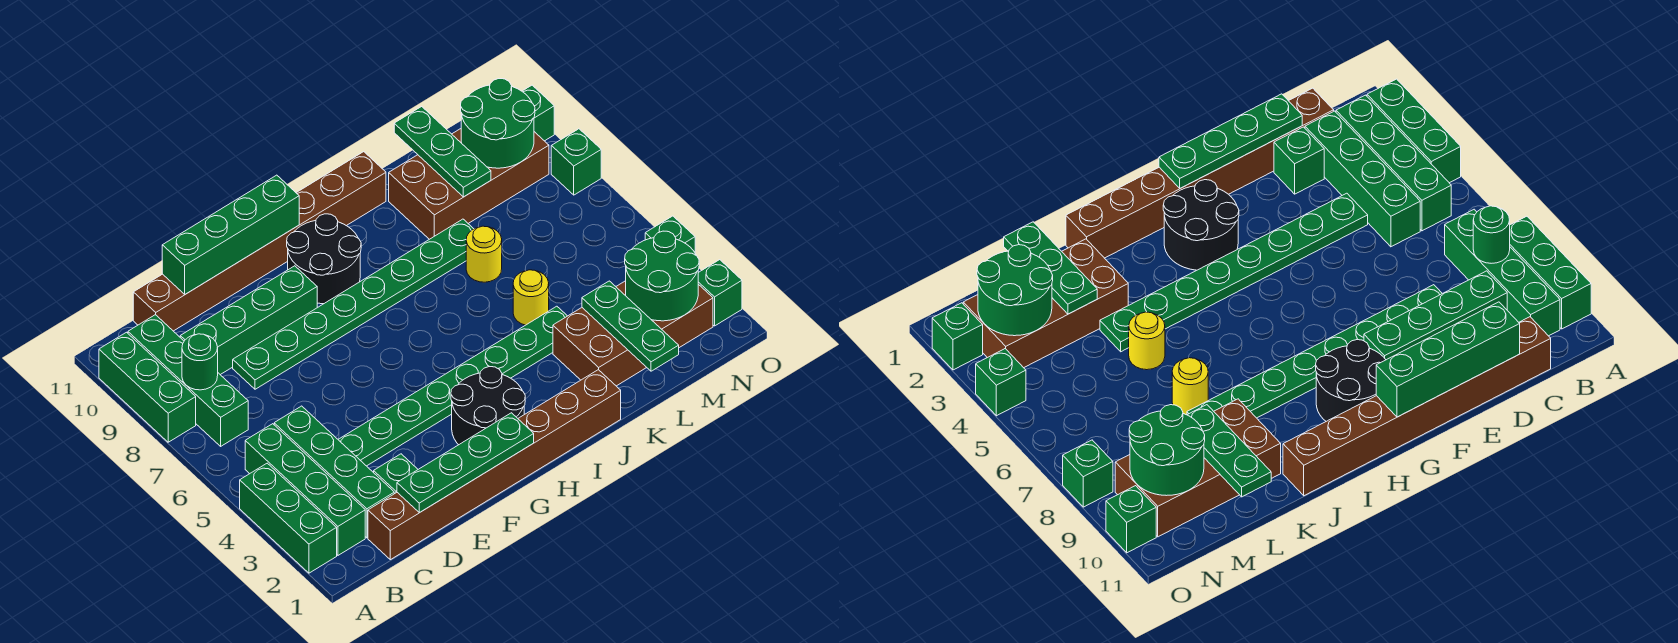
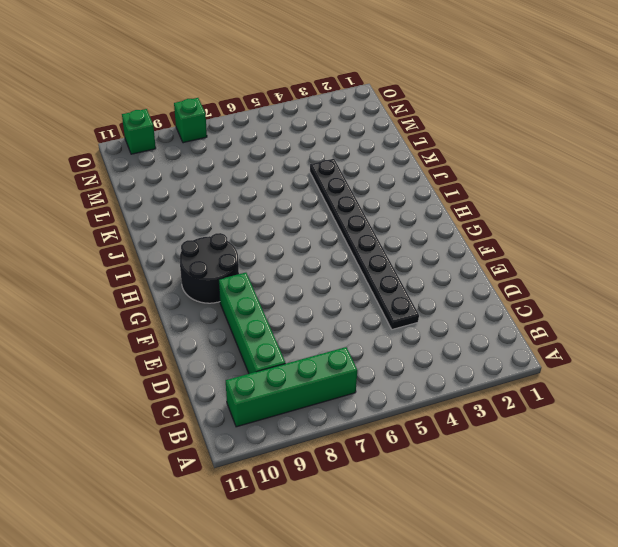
black 1x8 plate [310,159,419,329] -> green 1x8 plate [338,306,567,466]
none -> green 1x3 brick [240,463,337,573]
none -> green 1x3 brick [99,332,196,442]
none -> green 1x4 brick [245,424,365,555]

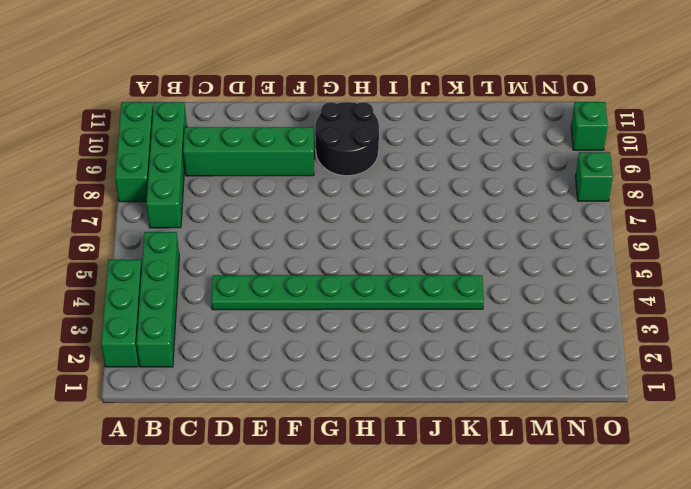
none -> brown 1x8 brick [368,370,621,560]
none -> green 1x4 brick [274,406,394,538]
none -> brown 1x8 brick [133,152,386,331]

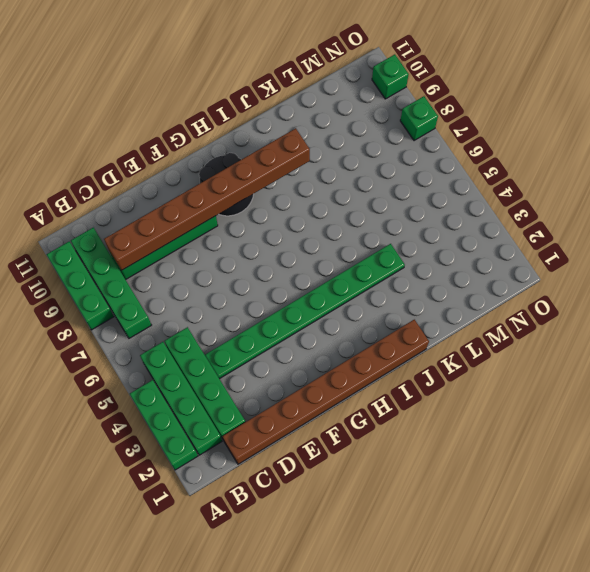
brown 1x8 brick [104,128,310,270] -> brown 1x8 brick moved to [133,152,386,331]
none -> green 1x1 brick [374,454,418,494]
none -> green 1x8 plate [233,219,473,389]
none -> black 2x2 round brick [451,367,525,445]

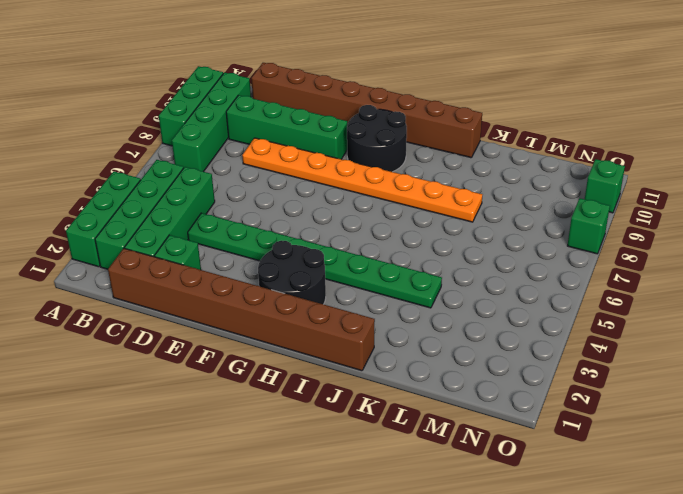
orange 1x8 plate [242,138,482,222] -> green 1x8 plate [233,219,473,389]
none -> brown 2x4 brick [553,281,713,386]
none -> yellow 1x1 round brick [513,270,549,325]
none -> yellow 1x1 round brick [466,226,502,282]

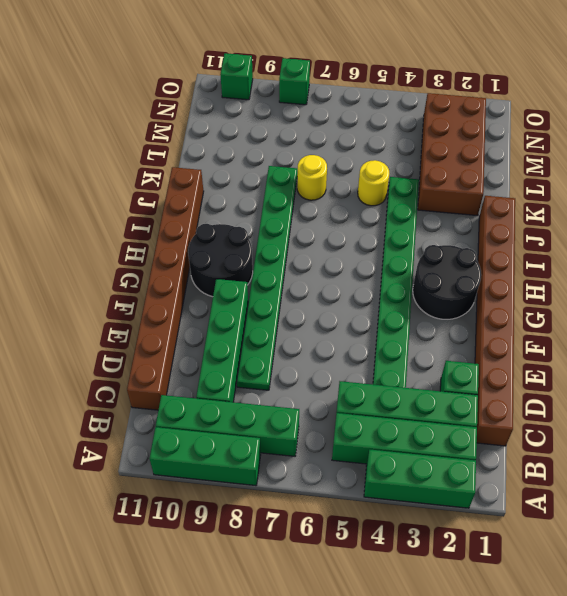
none -> brown 2x4 brick [389,129,549,239]
none -> green 1x1 brick [698,260,742,326]
none -> green 1x1 brick [645,216,695,252]

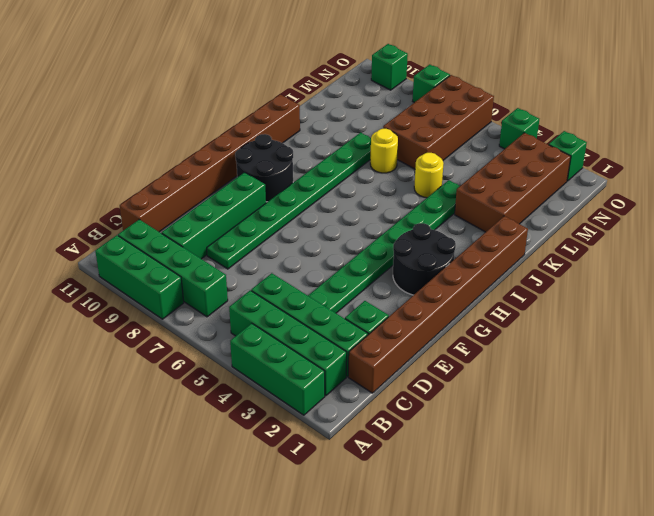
brown 2x4 brick [383,75,494,169] -> brown 2x4 brick moved to [389,129,549,239]
none -> green 1x1 round brick [182,334,218,390]
none -> green 1x4 plate [397,413,534,513]
none -> green 1x4 brick [162,175,299,294]

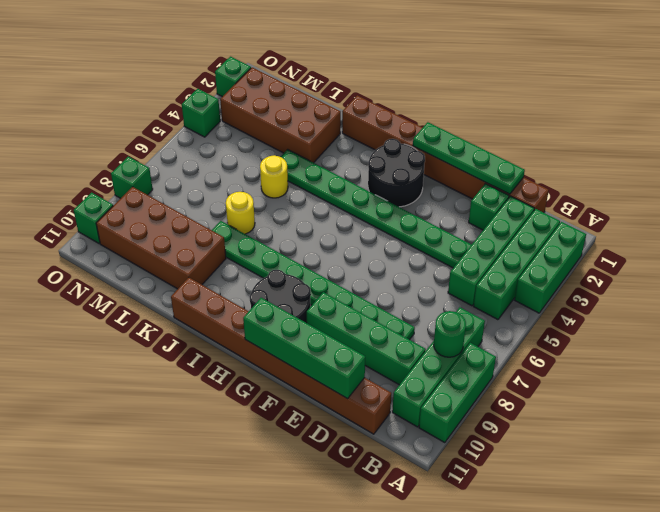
none -> green 1x3 plate [582,281,679,371]
none -> green 1x3 plate [394,107,491,197]
none -> green 2x2 round brick [625,231,699,321]

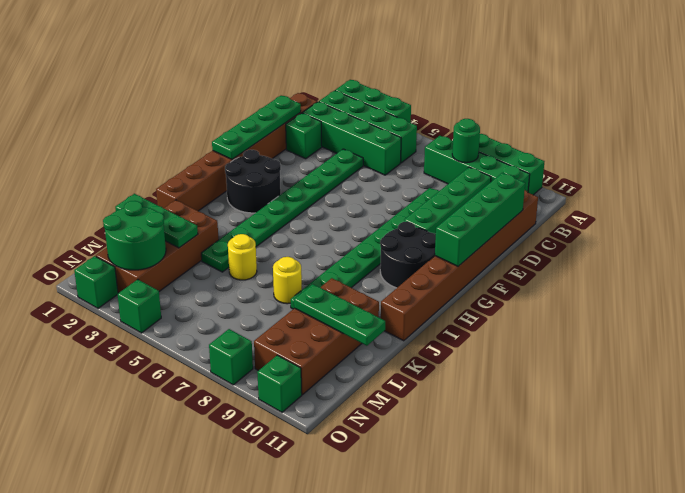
none -> green 2x2 round brick [461,79,535,168]

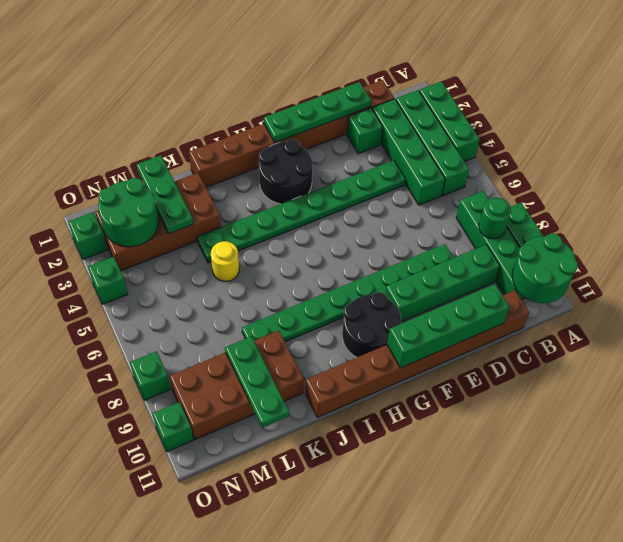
green 2x2 round brick [512,233,578,303] -> green 2x2 round brick moved to [461,79,535,168]
none -> yellow 1x1 round brick [466,226,502,282]

